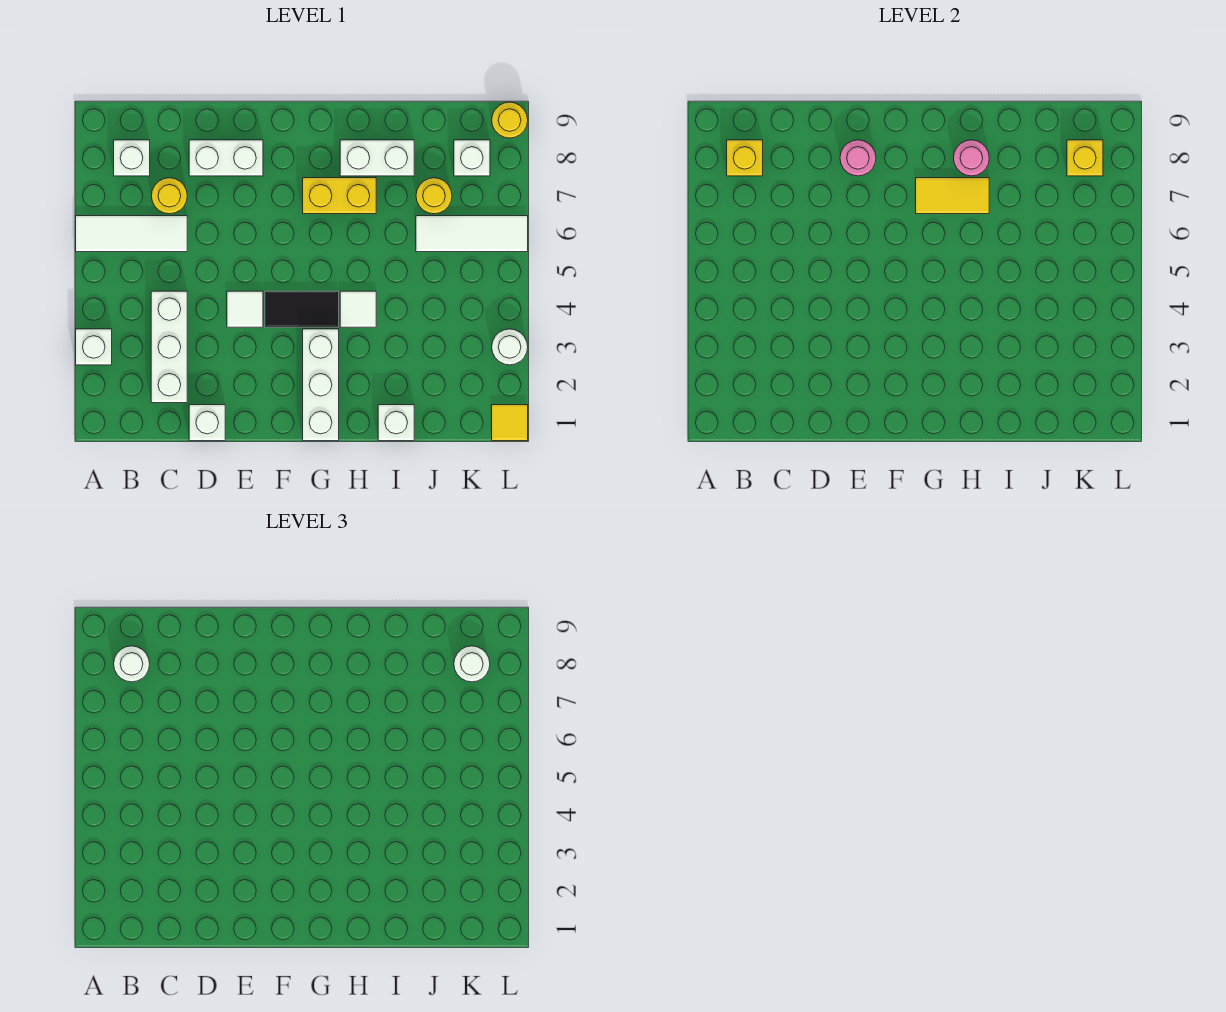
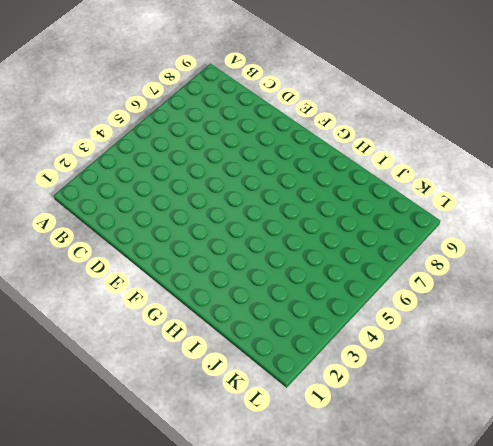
none -> white 1x1 brick [76,329,112,365]
none -> white 1x3 tile [76,216,187,252]
none -> white 1x1 brick [114,140,150,176]

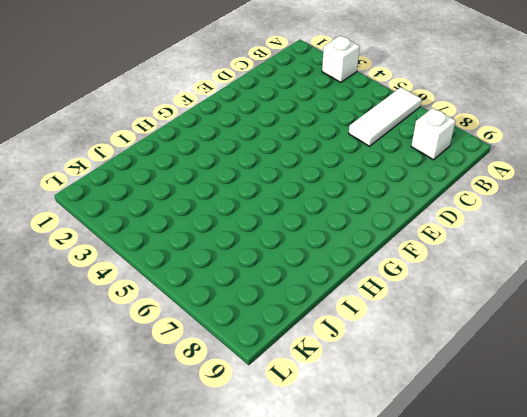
none -> white 1x3 brick [151,291,187,403]
none -> yellow 1x1 round brick [151,178,187,214]
none -> white 1x1 brick [189,405,225,441]

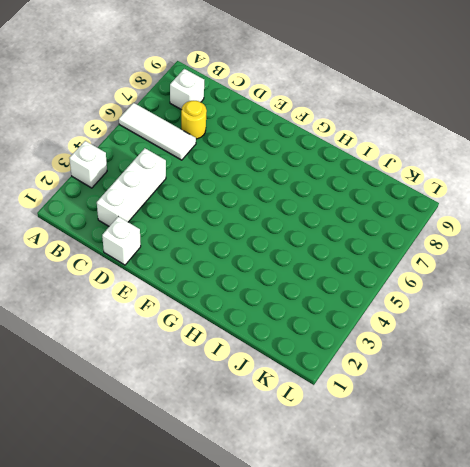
none -> white 1x2 brick [189,140,263,176]
none -> white 1x1 tile [227,291,263,327]
none -> black 1x2 tile [265,291,339,327]

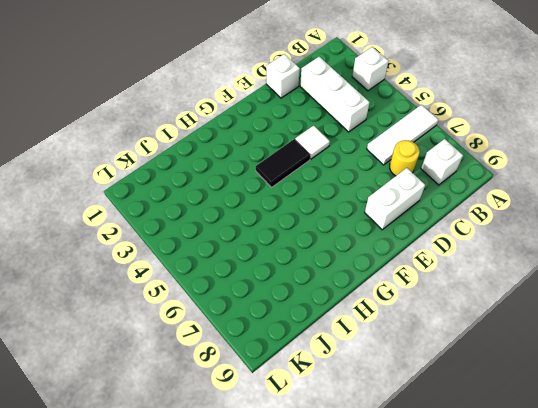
none -> white 1x3 brick [303,329,339,441]
none -> yellow 1x2 brick [303,178,376,214]
none -> white 1x1 tile [340,291,376,327]

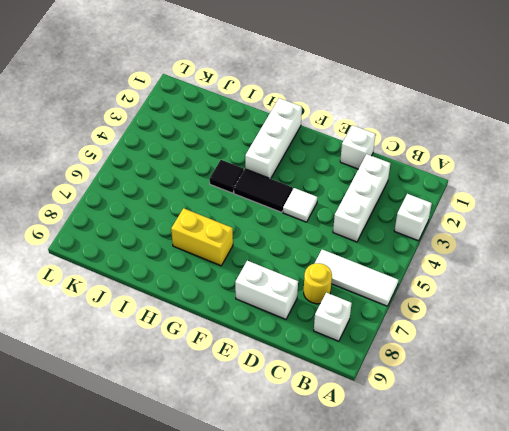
black 1x1 tile [209,160,244,193] -> white 1x1 tile [340,291,376,327]
none -> white 1x2 brick [340,140,414,176]
none -> white 1x1 brick [378,405,414,441]
none -> white 1x3 tile [416,216,528,252]

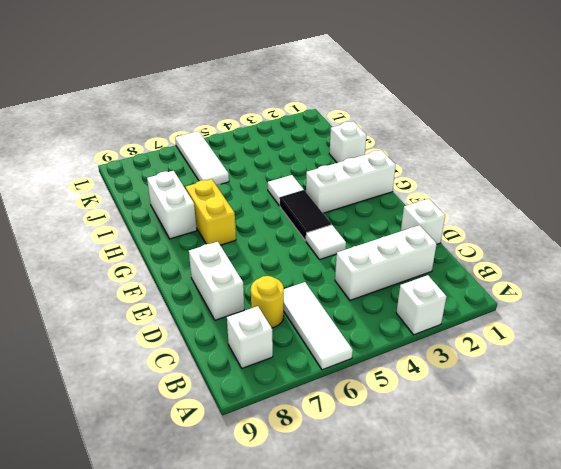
none -> yellow 1x1 round brick [416,178,452,214]
none -> white 1x1 brick [454,140,490,176]
none -> yellow 1x1 tile [492,405,528,441]

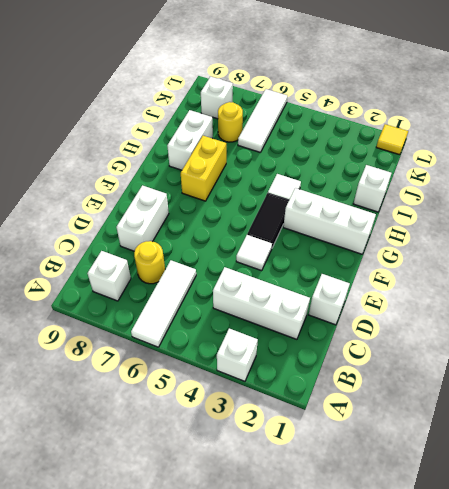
none -> white 1x1 round brick [492,329,528,365]
none -> yellow 1x1 round brick [492,102,528,138]
none -> yellow 1x1 brick [727,140,763,176]

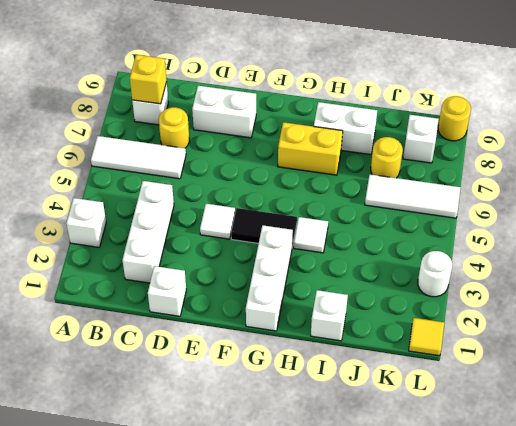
none -> pink 1x1 round brick [840,140,876,176]
none -> yellow 1x2 tile [916,178,989,214]
none -> pink 1x1 round brick [954,140,989,176]

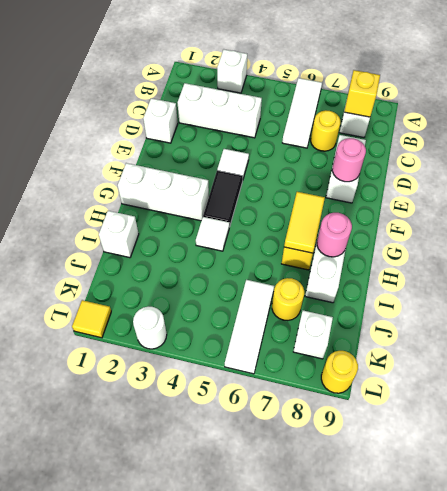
none -> yellow 1x1 brick [1067,140,1103,176]
none -> white 1x1 round brick [114,646,150,682]
none -> white 1x1 round brick [454,646,490,682]

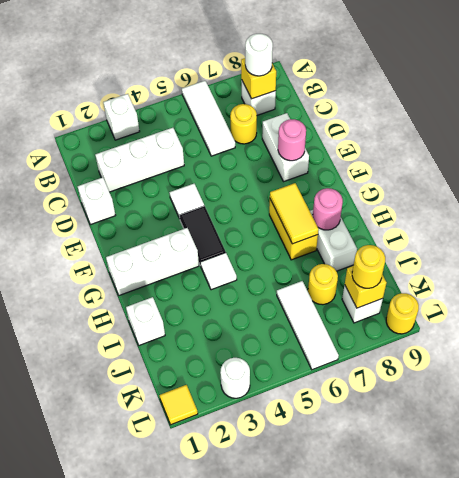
yellow 1x1 round brick [352,245,385,288] -> white 1x1 round brick [454,646,490,682]

